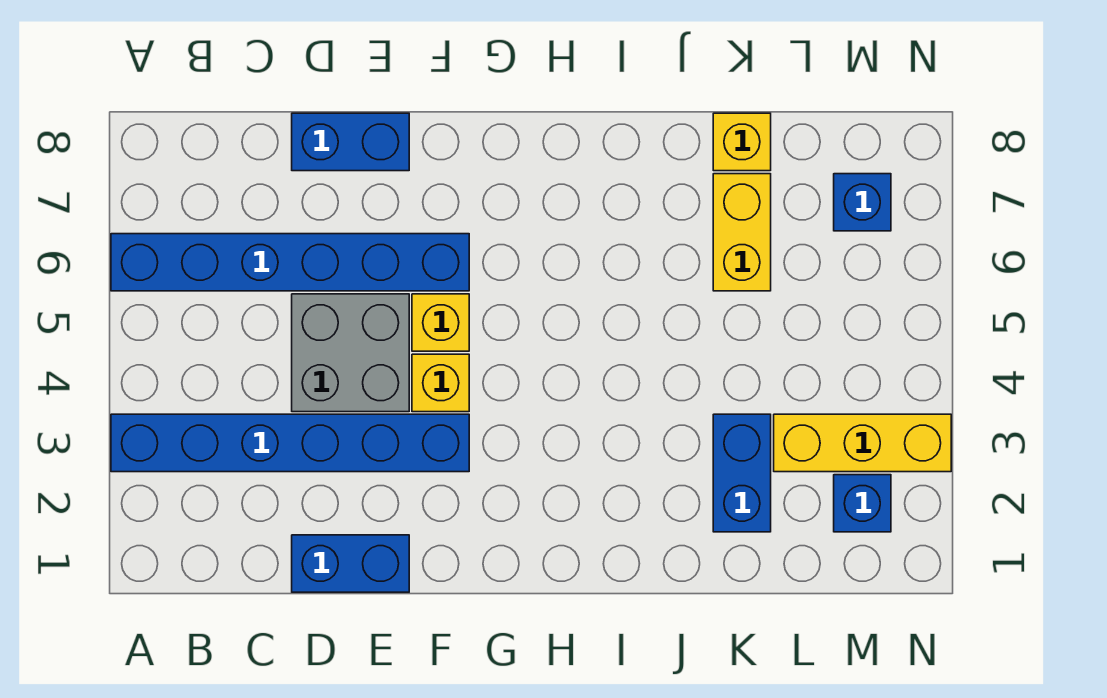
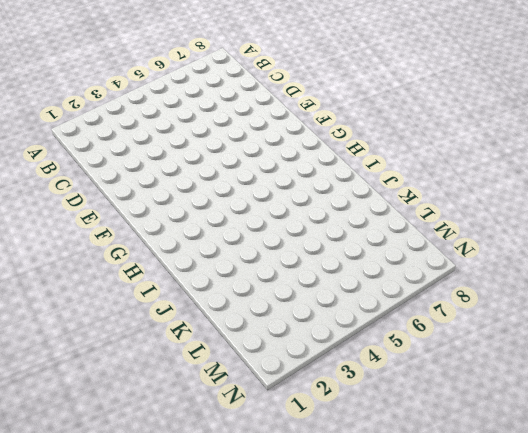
none -> blue 1x6 brick [111,414,469,472]
none -> blue 1x6 brick [111,234,469,291]
none -> blue 1x2 brick [292,535,409,592]

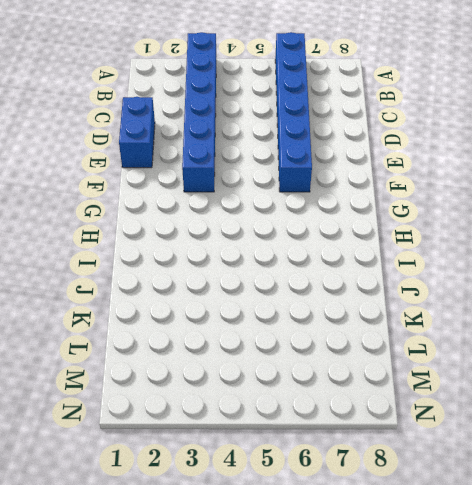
none -> grey 2x2 brick [292,294,409,412]
none -> blue 1x2 brick [292,113,409,171]
none -> yellow 1x1 brick [412,354,469,412]

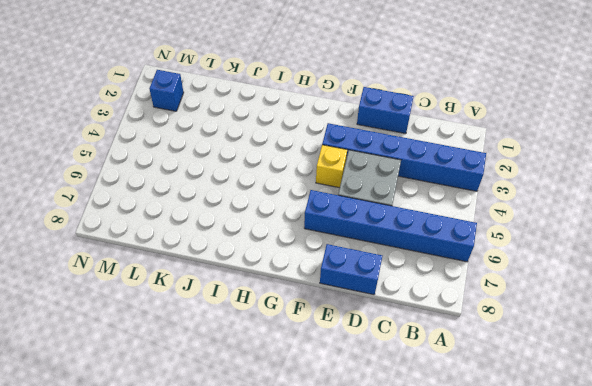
none -> yellow 1x1 brick [412,294,469,351]
none -> blue 1x2 brick [713,414,771,532]
none -> yellow 1x2 brick [713,174,771,291]

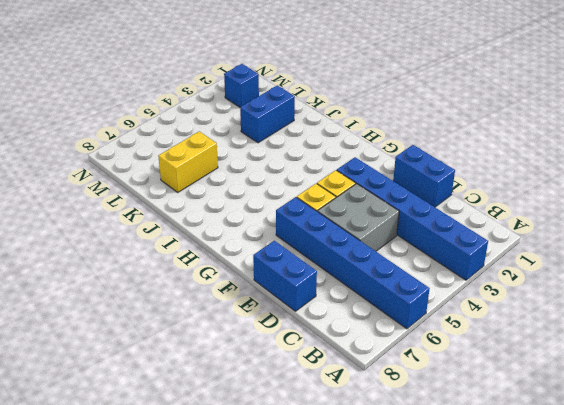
none -> yellow 1x1 brick [713,113,771,171]
none -> yellow 1x3 brick [774,414,951,472]
none -> blue 1x1 brick [834,174,891,231]

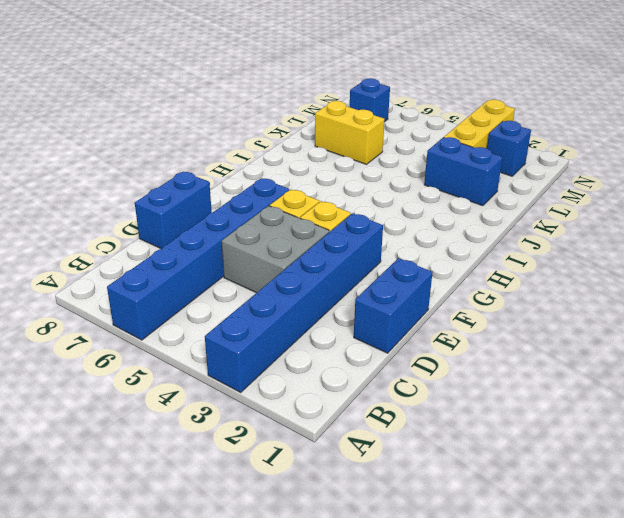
none -> yellow 1x1 brick [713,113,771,171]

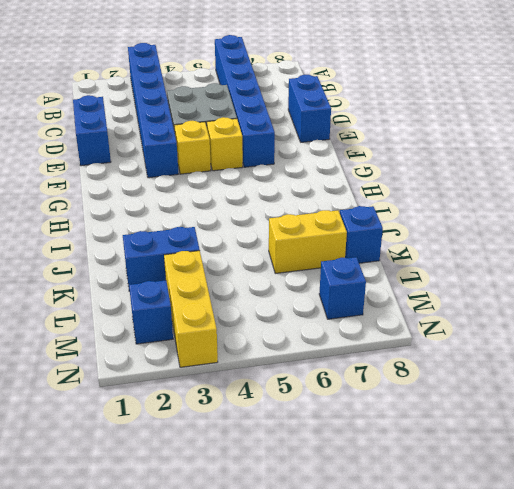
blue 1x1 brick [340,206,383,263] -> yellow 1x1 brick [713,113,771,171]

